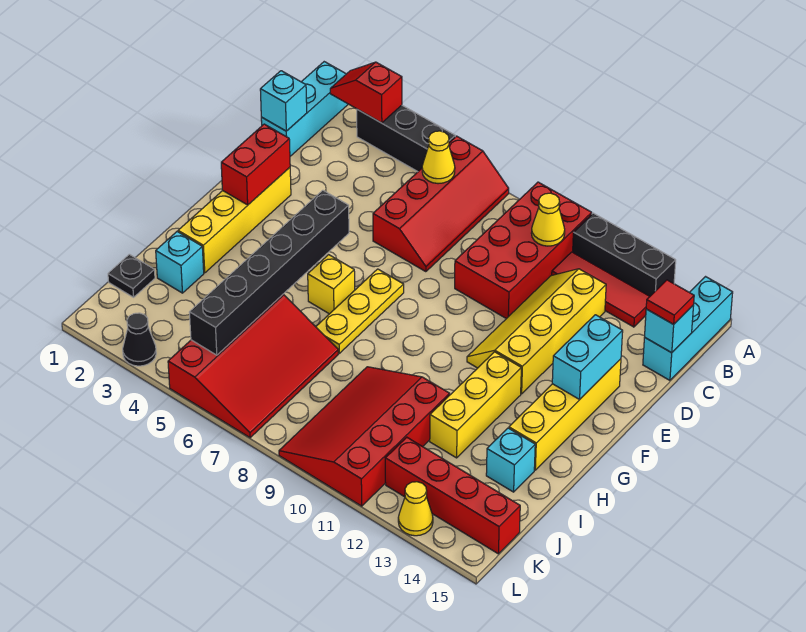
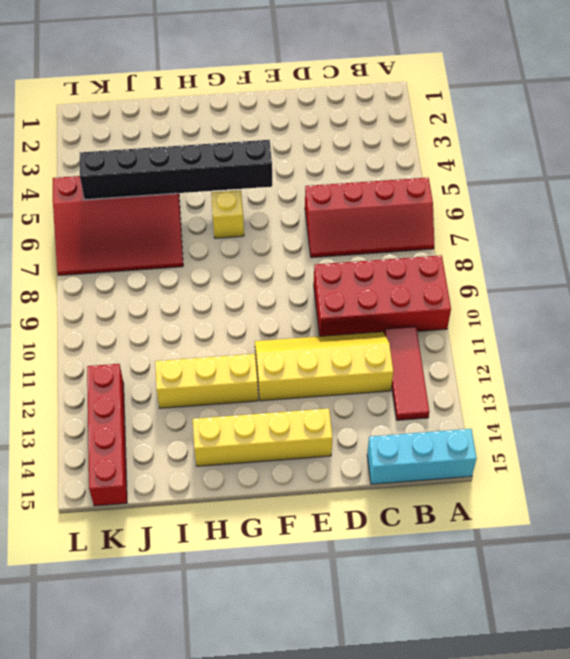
none -> cyan 1x3 brick [261,62,348,156]
none -> black 1x3 brick [357,105,455,172]
none -> black 1x3 brick [573,213,676,296]
none -> yellow 1x4 brick [178,167,291,273]

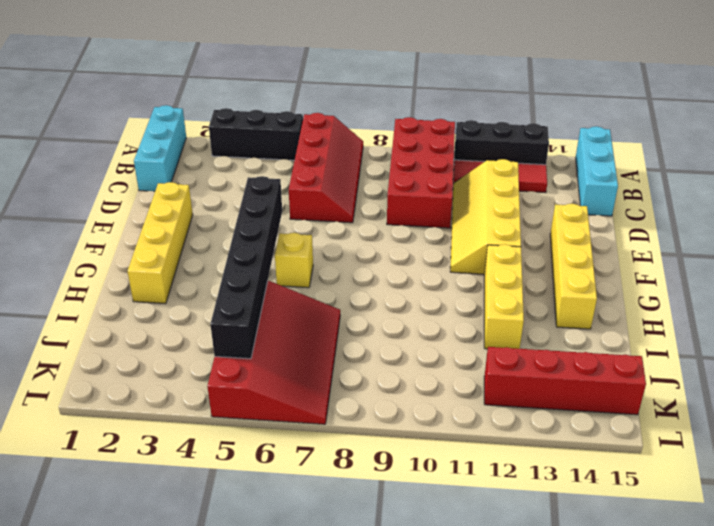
none -> yellow 1x3 plate [316,269,404,353]
none -> cyan 1x1 brick [156,232,204,293]
none -> red 3x4 slope [279,367,450,506]
none -> cyan 1x1 brick [486,428,535,492]

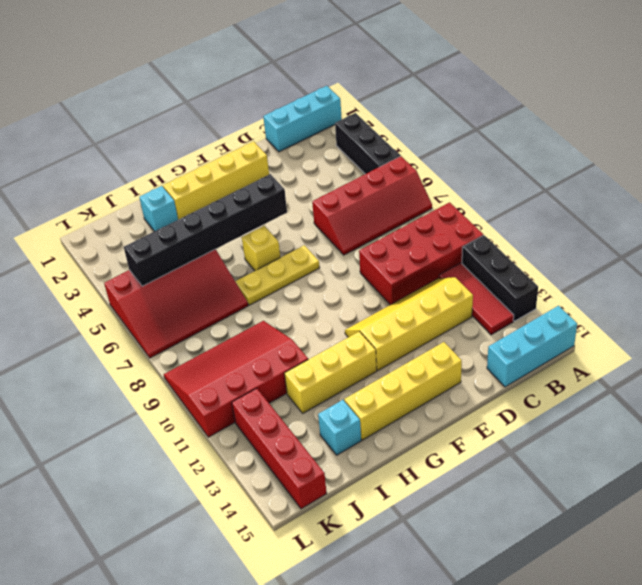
none -> black 1x1 plate [108,254,155,297]
none -> black 1x1 cone [123,313,156,366]
none -> yellow 1x1 cone [398,482,433,536]
none -> red 1x2 slope [330,62,402,123]

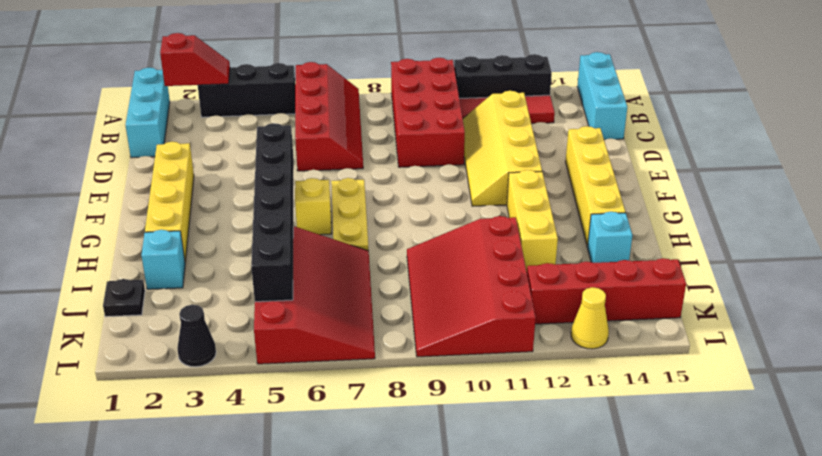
red 1x2 slope [160,33,230,86] -> red 1x2 slope turned to [330,62,402,123]
none -> yellow 1x1 cone [422,131,455,184]
none -> yellow 1x1 cone [531,193,565,246]
none -> cyan 1x1 brick [260,71,307,131]
none -> cyan 1x1 brick [645,305,694,353]

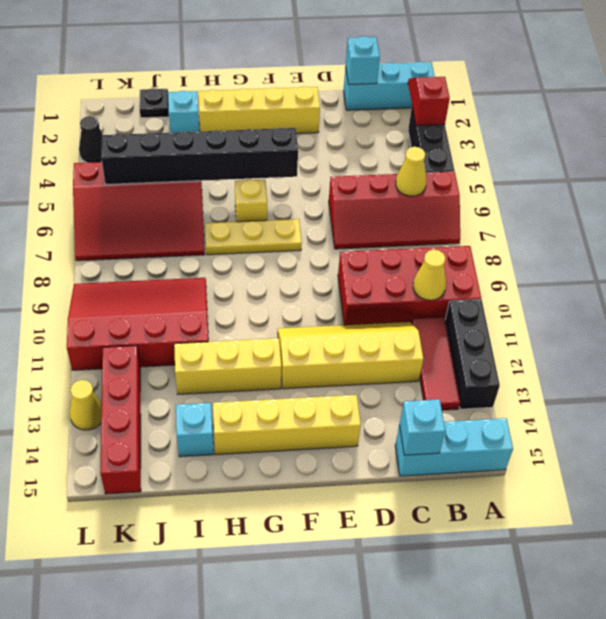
none -> red 1x2 brick [221,124,290,205]
none -> cyan 1x2 brick [552,315,623,399]
none -> red 1x1 tile [646,280,694,324]

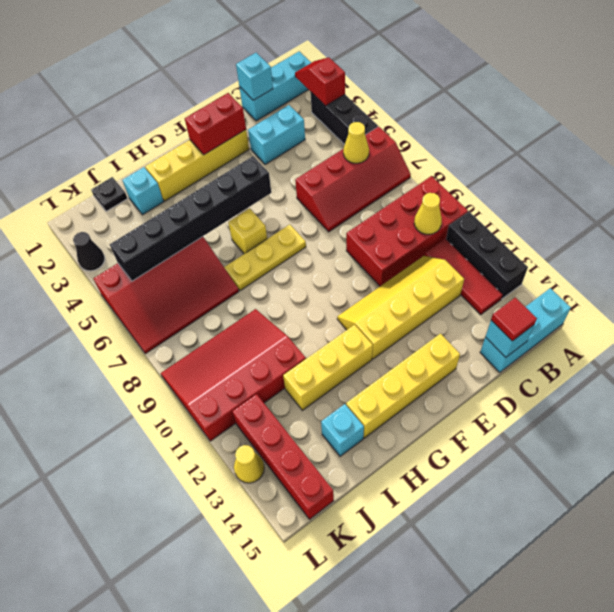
cyan 1x2 brick [248,105,305,165] -> cyan 1x2 brick moved to [552,315,623,399]

